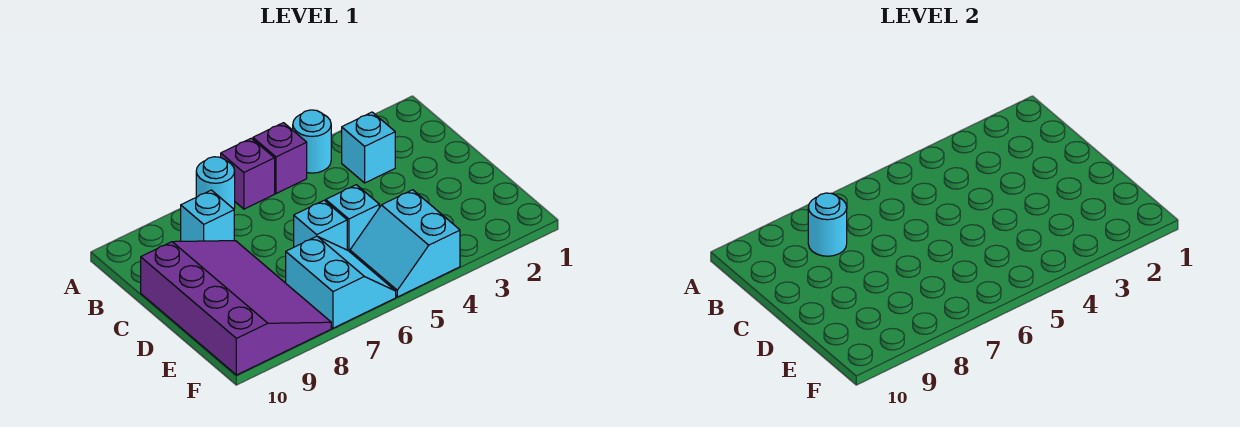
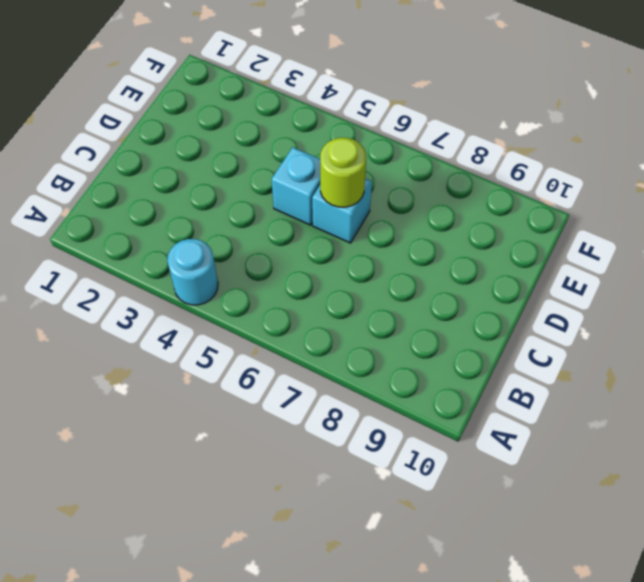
lime 1x1 round brick [320,138,366,207] -> none
none -> purple 1x1 brick [253,123,307,194]
none -> purple 1x1 brick [221,138,275,209]
none -> cyan 1x1 round brick [196,157,235,209]

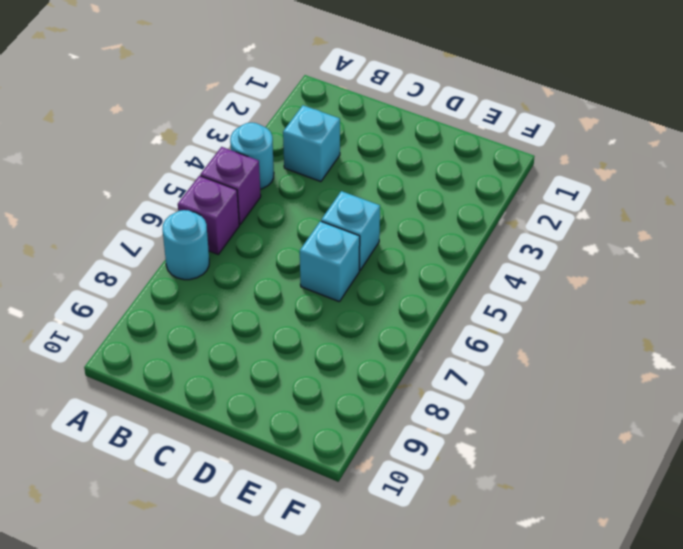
none -> cyan 1x1 brick [181,190,234,241]
none -> purple 3x4 slope [141,241,331,375]
none -> cyan 2x2 slope [350,190,460,297]

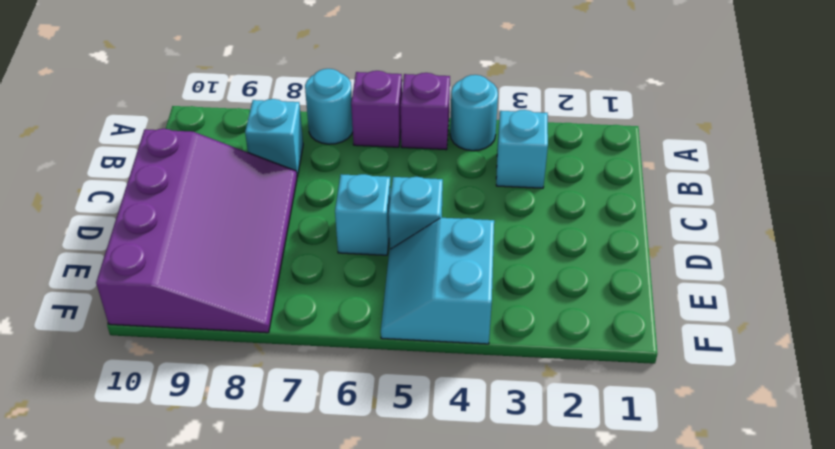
none -> cyan 2x2 slope [286,236,396,328]
none -> cyan 1x1 round brick [808,193,847,256]

